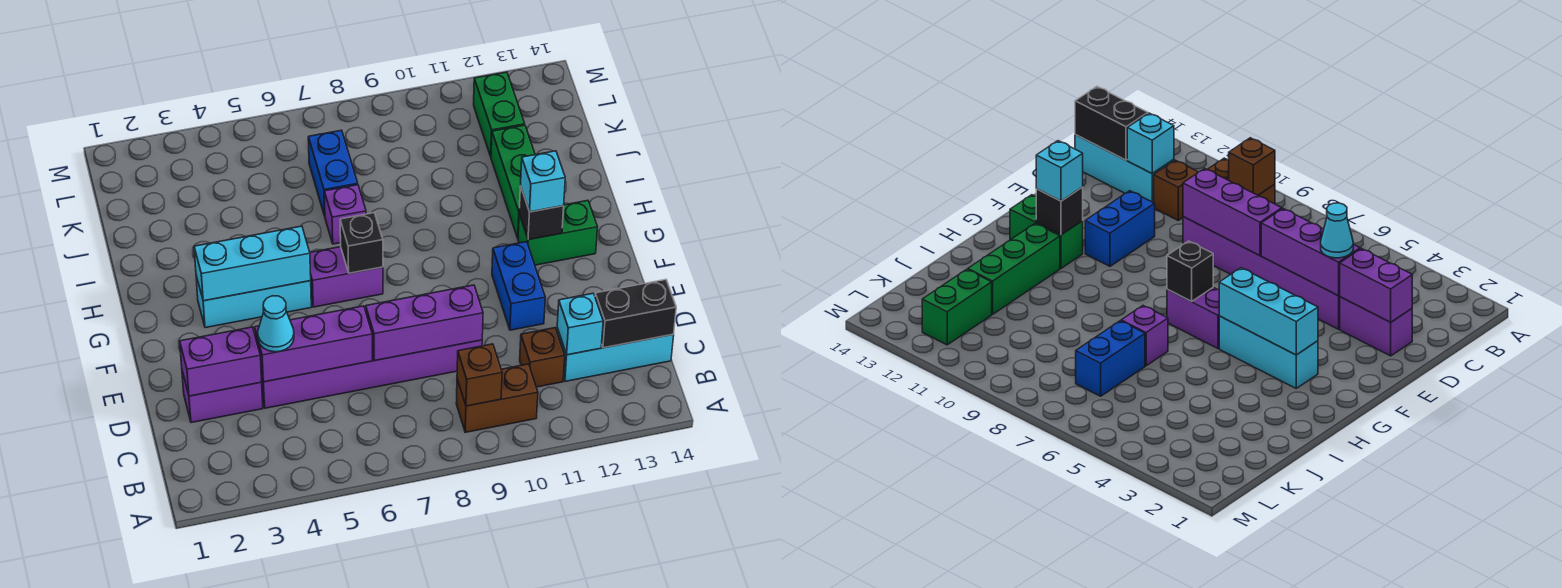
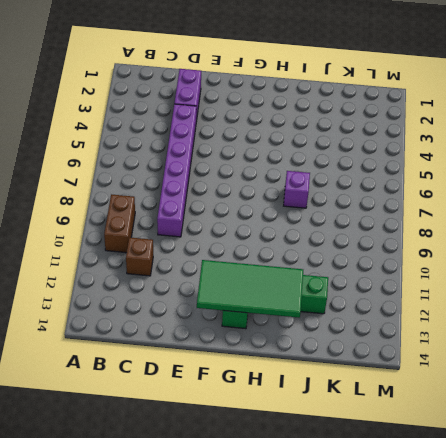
green 2x4 tile [197,260,303,318] -> black 1x1 brick [519,186,564,240]
none -> cyan 1x3 brick [557,328,674,381]
none -> blue 1x2 brick [492,242,545,330]
none -> cyan 1x3 brick [196,276,311,328]

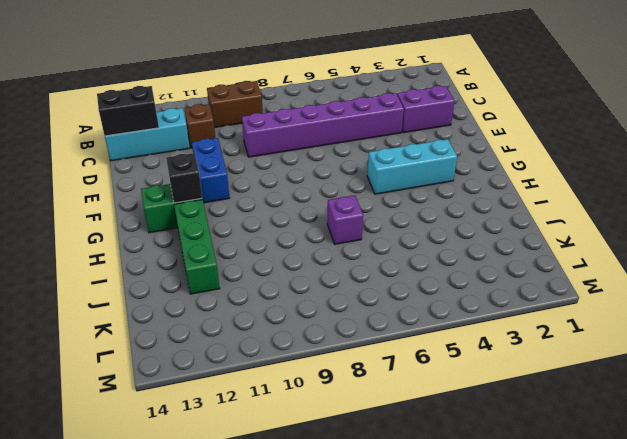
none -> purple 1x2 brick [310,247,383,307]
none -> blue 1x2 brick [308,130,358,216]
none -> green 1x2 brick [474,72,525,156]

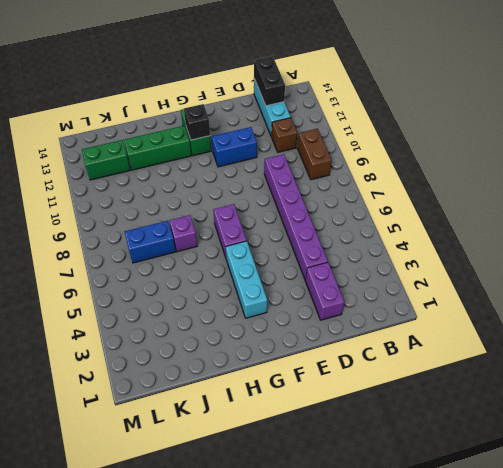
none -> brown 1x1 brick [457,344,502,406]
none -> cyan 1x1 brick [557,293,603,355]
none -> purple 1x2 brick [180,327,262,396]

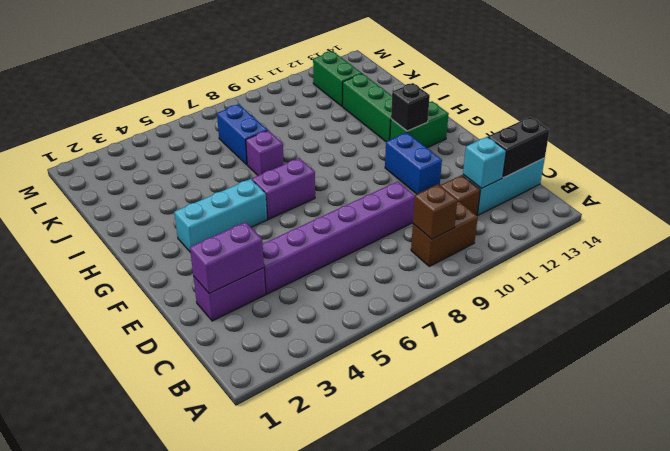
none -> purple 1x3 brick [254,306,372,382]
none -> purple 1x3 brick [366,285,483,361]
none -> cyan 1x3 brick [194,226,311,301]

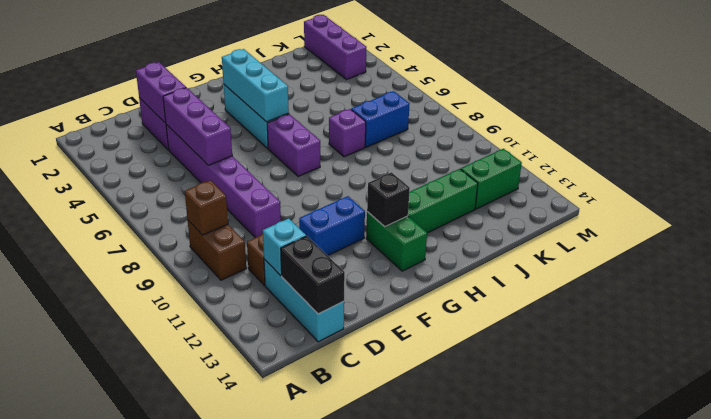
purple 1x3 brick [304,15,366,80] -> purple 1x3 brick moved to [366,285,483,361]
none -> black 1x1 brick [340,213,383,273]
none -> cyan 1x1 cone [258,296,294,352]
none -> cyan 1x1 brick [521,151,565,212]

